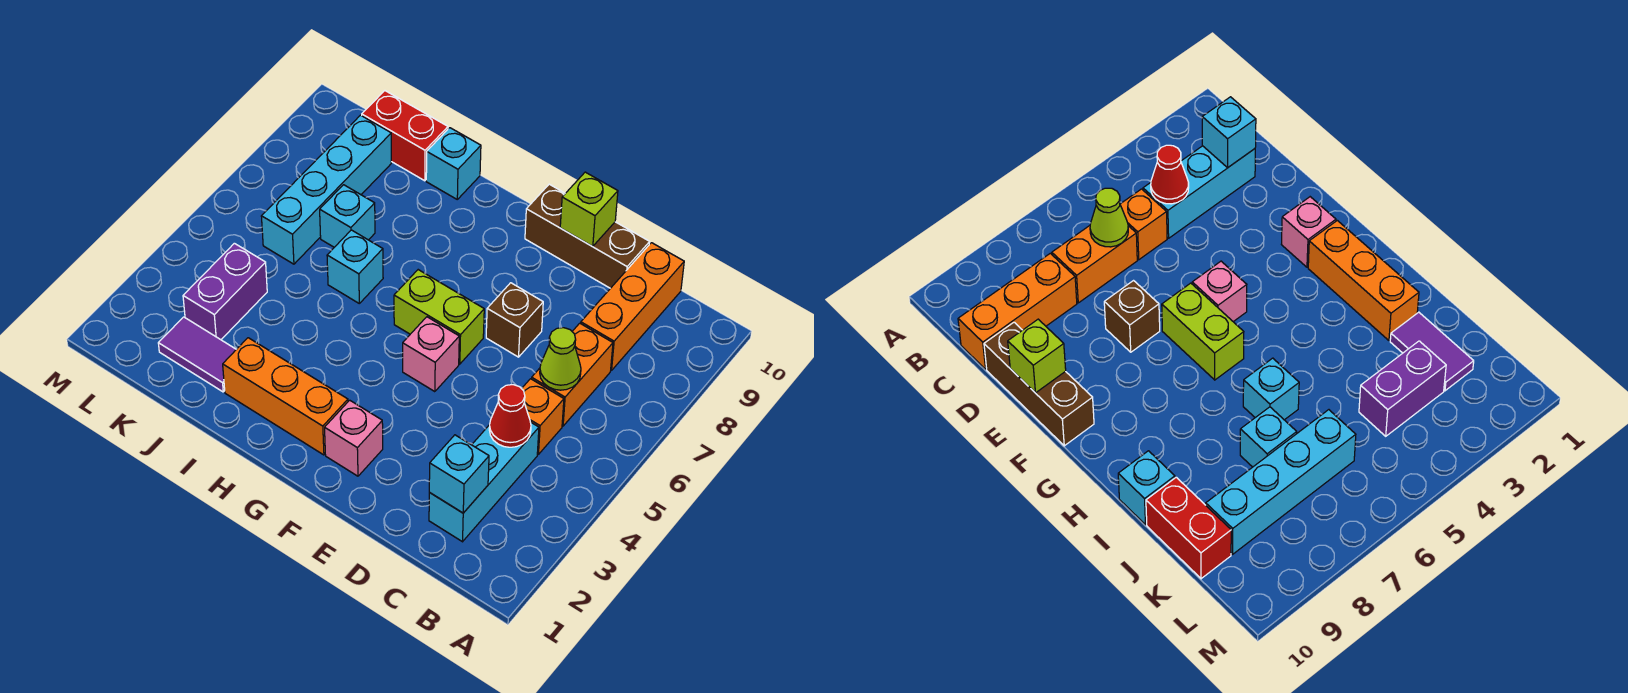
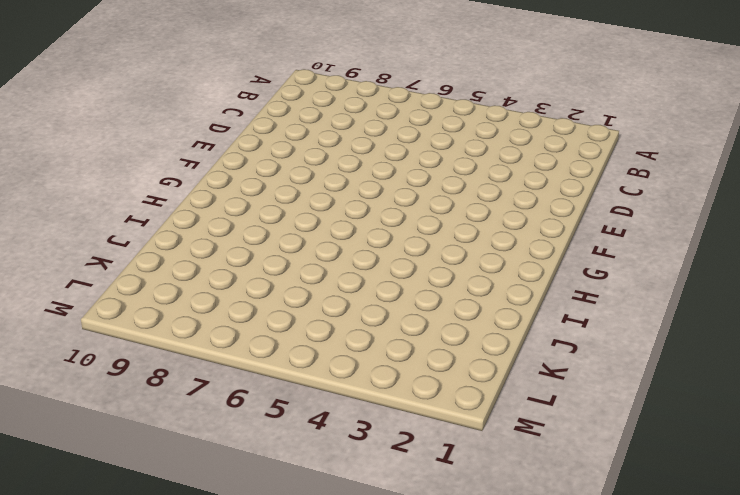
none -> cyan 1x3 brick [429,422,539,542]
none -> orange 1x1 brick [522,379,564,454]
none -> orange 1x2 brick [532,323,613,426]

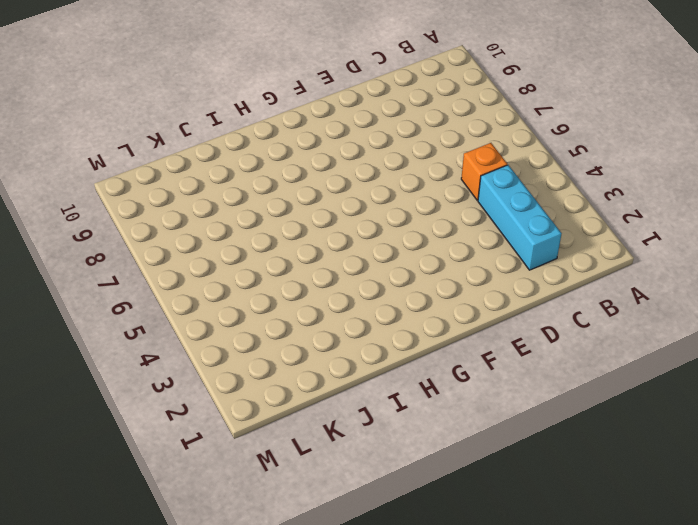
none -> orange 1x2 brick [532,323,613,426]
none -> orange 1x3 brick [581,243,684,371]
none -> brown 1x3 brick [525,184,650,288]

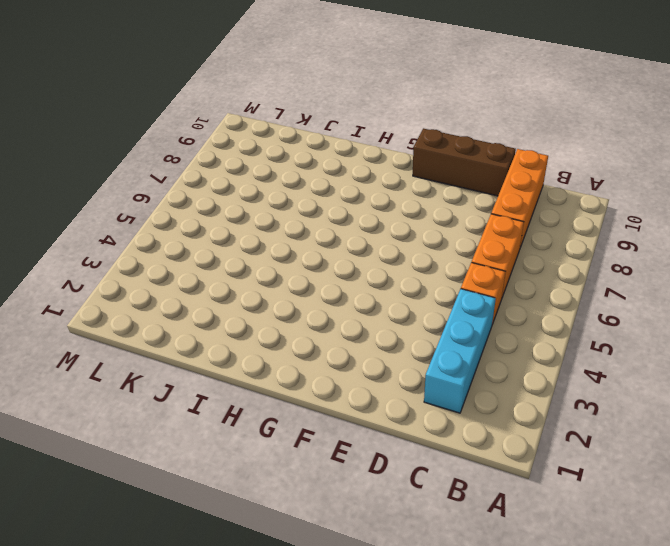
none -> brown 1x1 brick [486,283,543,357]
none -> pink 1x1 brick [325,400,383,476]
none -> pink 1x1 brick [403,317,459,392]

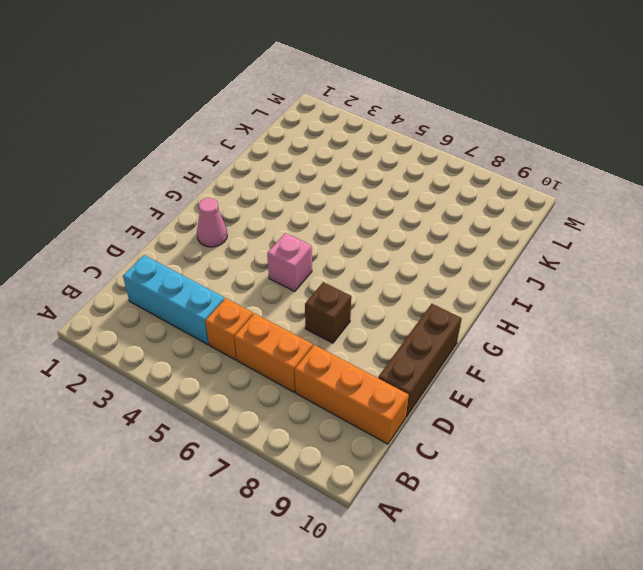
pink 1x1 cone [197,198,227,247] -> pink 1x1 brick [325,400,383,476]
none -> lime 1x2 brick [394,270,484,364]
none -> orange 1x3 brick [223,338,348,455]
none -> cyan 1x1 brick [327,230,383,303]

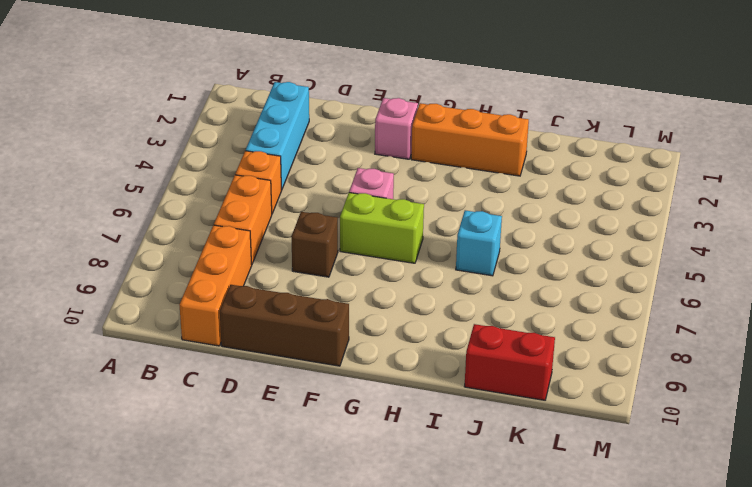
none -> cyan 1x1 brick [426,128,481,199]
none -> purple 1x2 tile [158,317,236,392]
none -> cyan 1x1 brick [320,185,375,247]

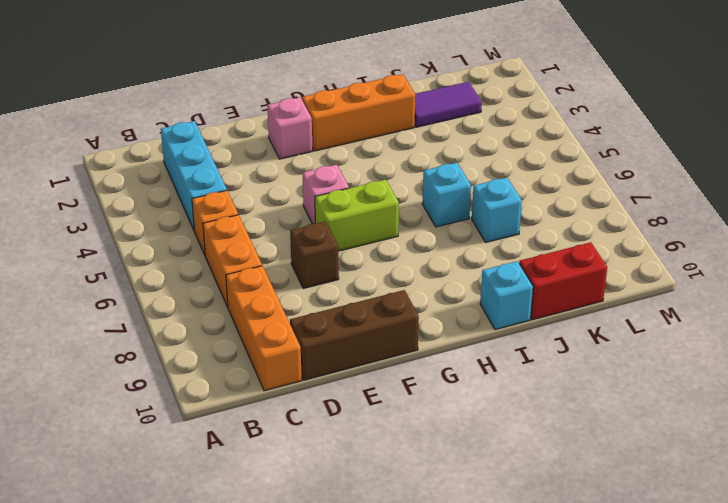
none -> purple 1x2 brick [183,243,267,340]
none -> cyan 1x4 brick [261,115,391,264]
none -> cyan 1x1 brick [429,435,489,513]

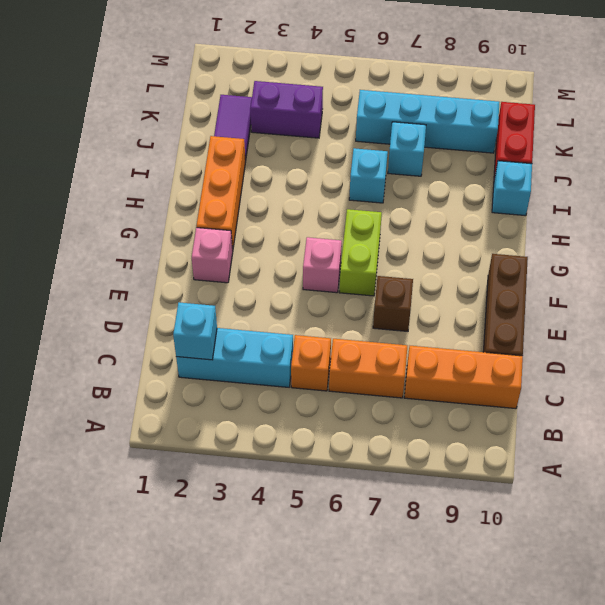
none -> red 1x1 cone [489,385,531,447]
none -> lime 1x1 cone [540,328,581,390]
none -> lime 1x1 brick [560,172,618,246]

